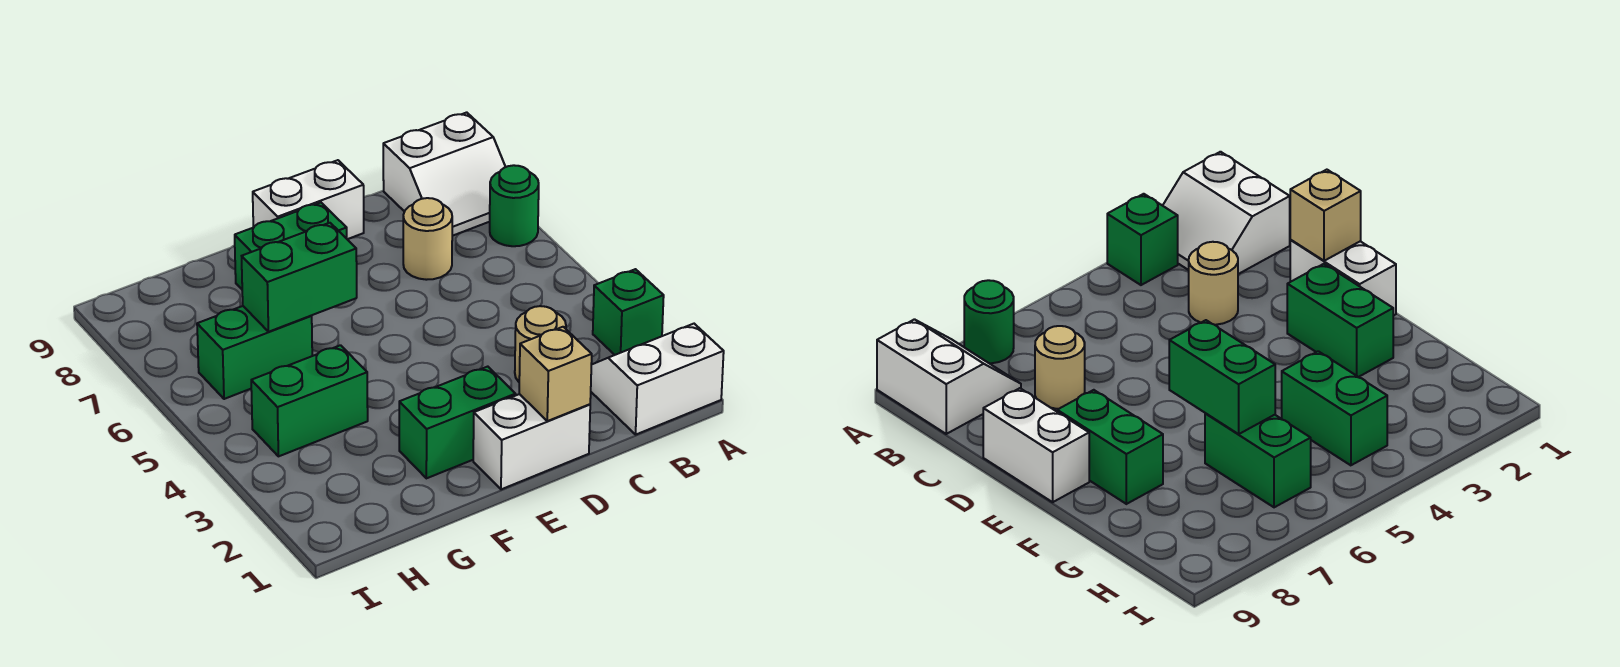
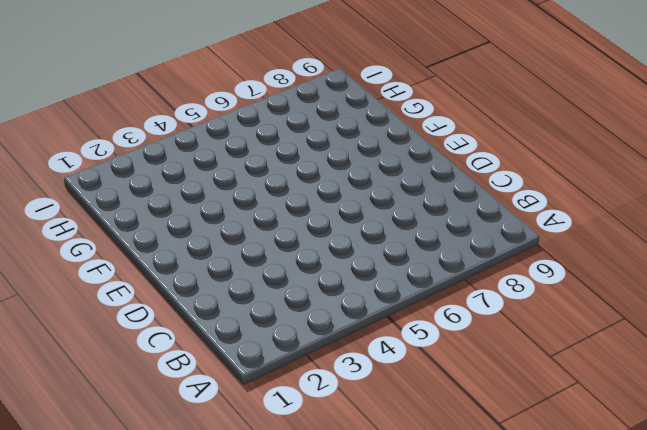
none -> white 2x2 slope [591,324,724,434]
none -> green 1x1 brick [593,269,664,355]
none -> green 1x1 round brick [490,165,539,246]

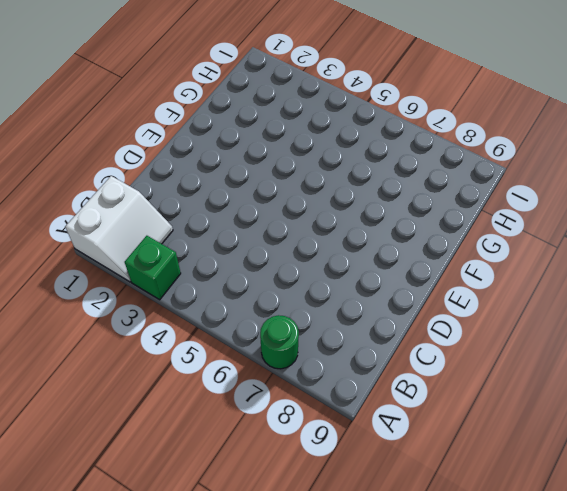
none -> white 2x2 slope [383,112,505,236]
none -> tan 1x1 round brick [515,306,566,382]
none -> tan 1x1 round brick [403,198,452,280]

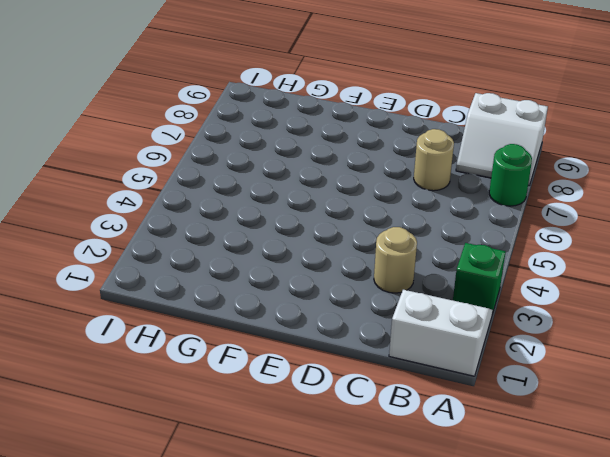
none -> white 1x2 brick [473,394,590,489]
none -> white 1x2 brick [253,160,364,239]
none -> green 1x2 brick [399,367,516,478]

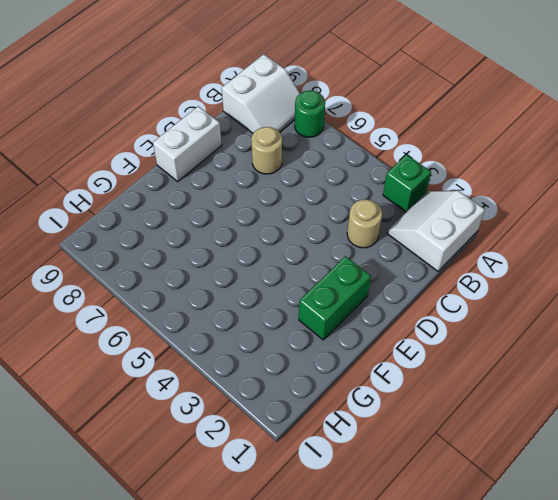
none -> white 1x2 brick [473,394,590,489]
none -> green 1x2 brick [235,203,347,289]
none -> green 1x2 brick [251,345,368,456]

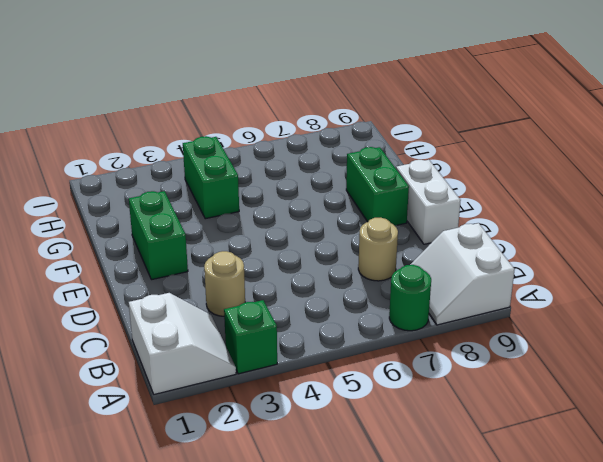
none -> white 1x2 brick [473,394,590,489]
none -> green 1x2 brick [197,306,312,399]
none -> tan 1x1 brick [519,327,592,421]

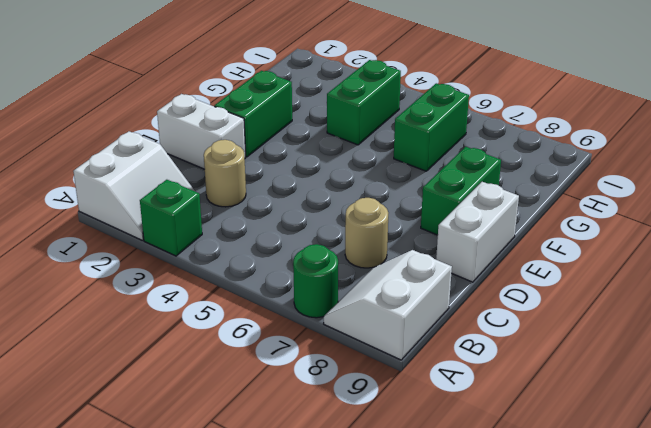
white 1x2 brick [157,94,246,169] -> white 1x2 brick turned to [473,394,590,489]
none -> tan 1x1 brick [519,327,592,421]
none -> green 1x2 brick [242,223,357,332]

